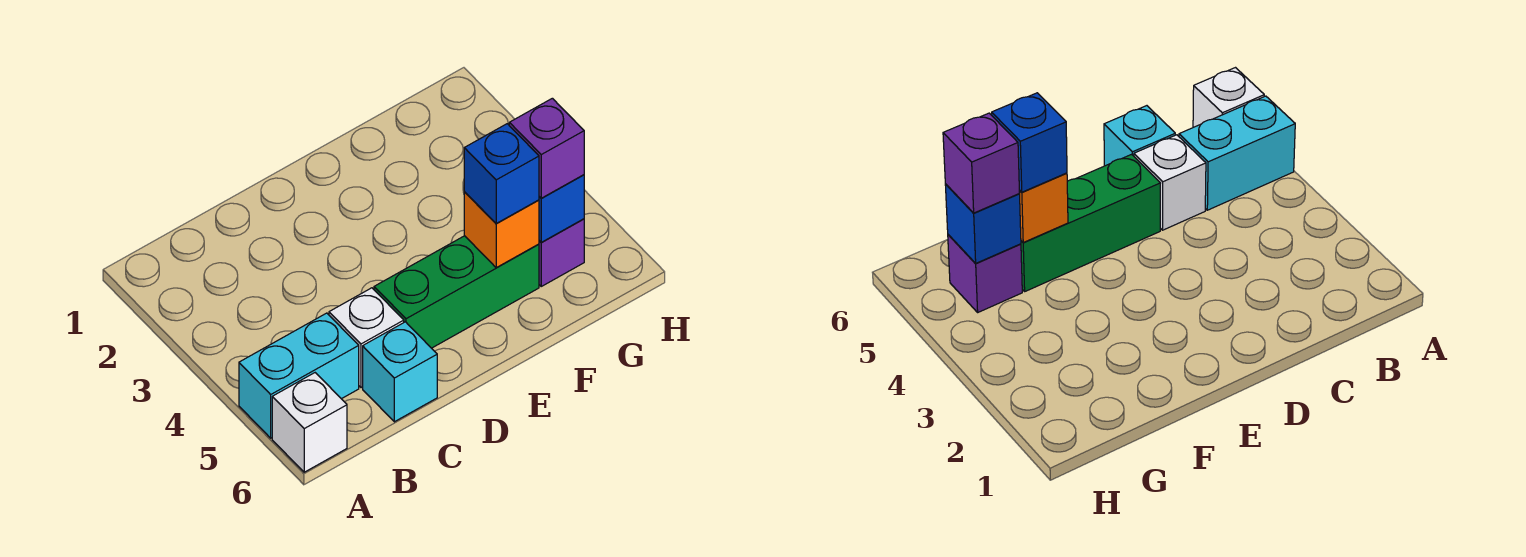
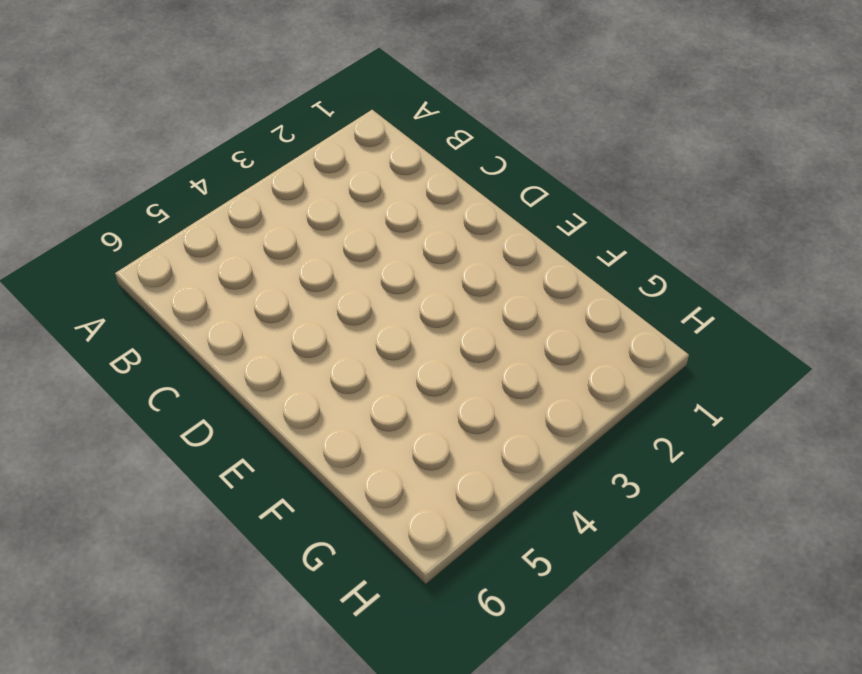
none -> cyan 1x2 brick [239,313,359,438]
none -> white 1x1 brick [272,373,347,472]

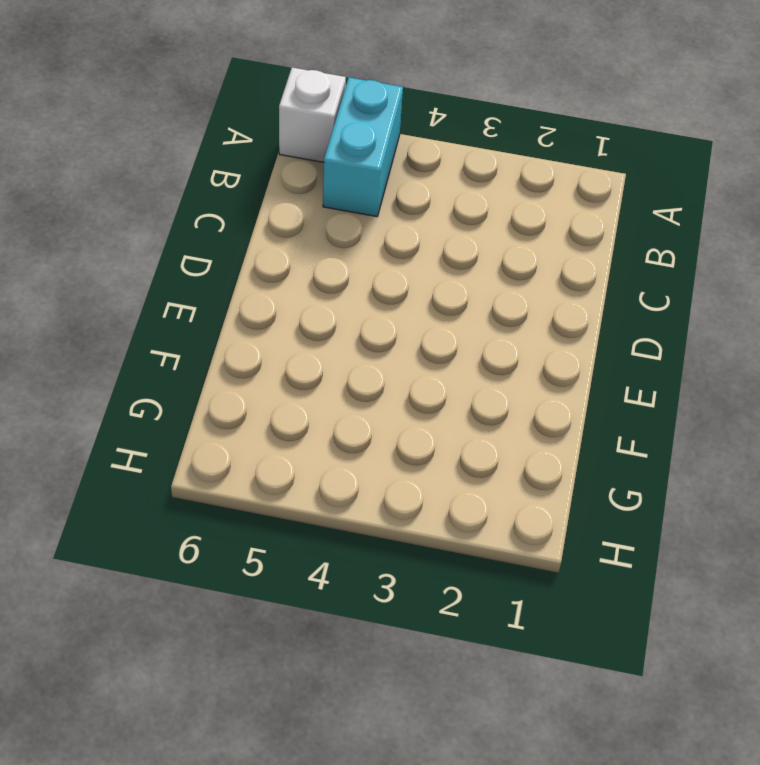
none -> white 1x1 brick [329,288,404,388]
none -> cyan 1x1 brick [363,322,437,422]

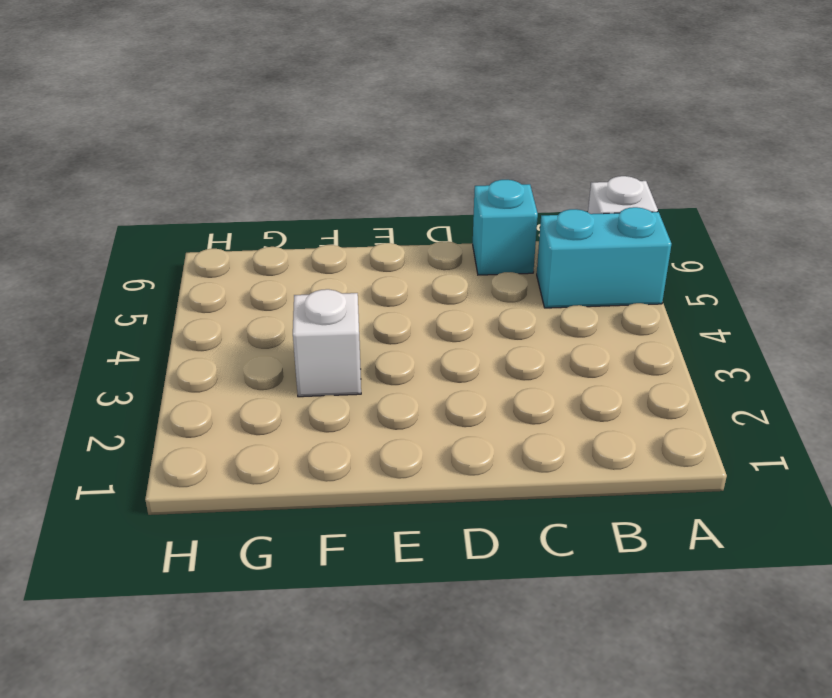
white 1x1 brick [293,289,361,397] -> white 1x1 brick moved to [329,288,404,388]
none -> green 1x3 brick [374,236,539,348]
none -> purple 1x1 brick [539,219,584,286]

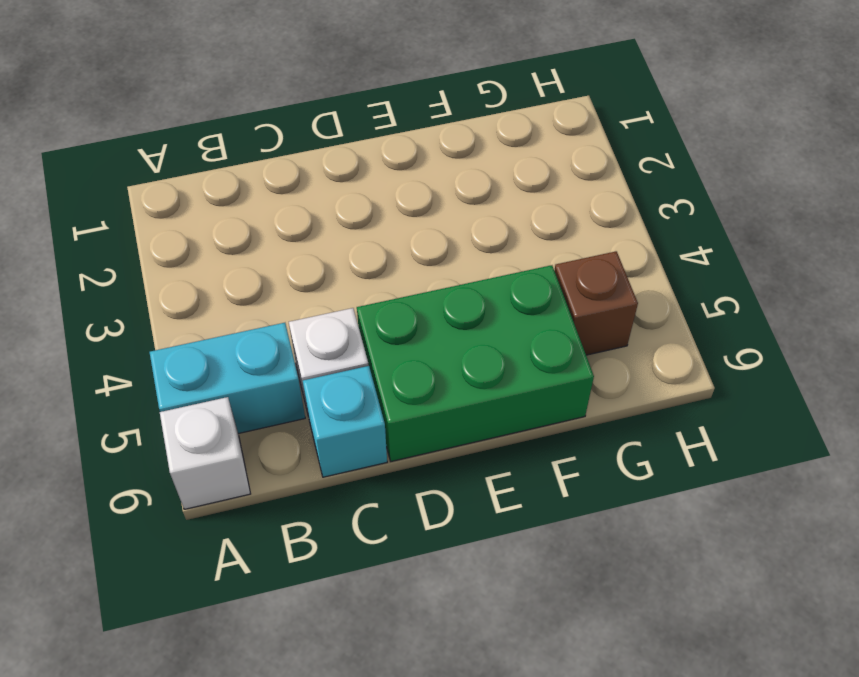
green 2x3 brick [357,265,594,461] -> green 1x3 brick [374,236,539,348]
brown 1x1 brick [554,251,638,355] -> purple 1x1 brick [539,219,584,286]
none -> orange 1x1 brick [464,192,539,268]
none -> blue 1x1 brick [539,175,584,242]

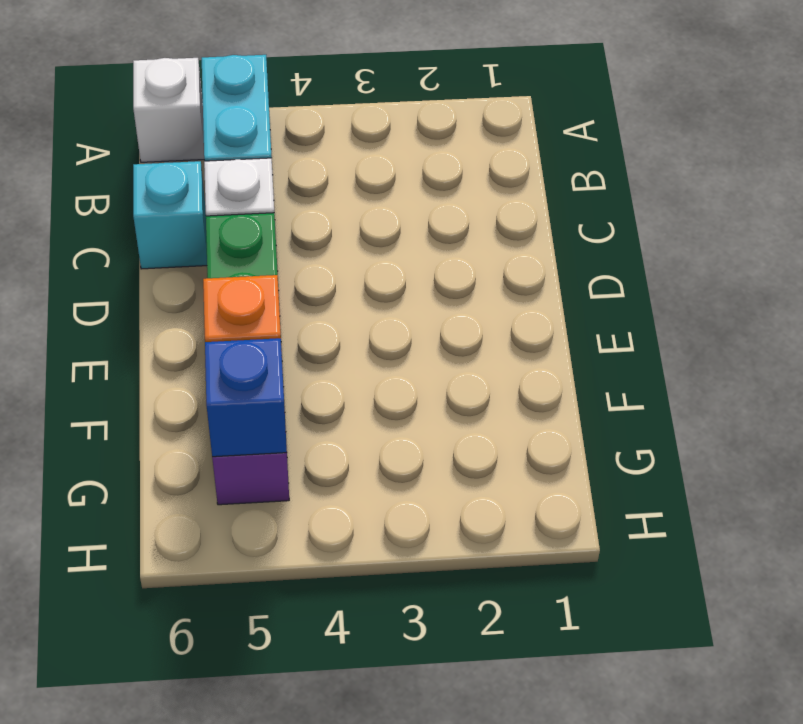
none -> blue 1x1 brick [464,124,539,224]
none -> purple 1x1 brick [509,98,584,198]

